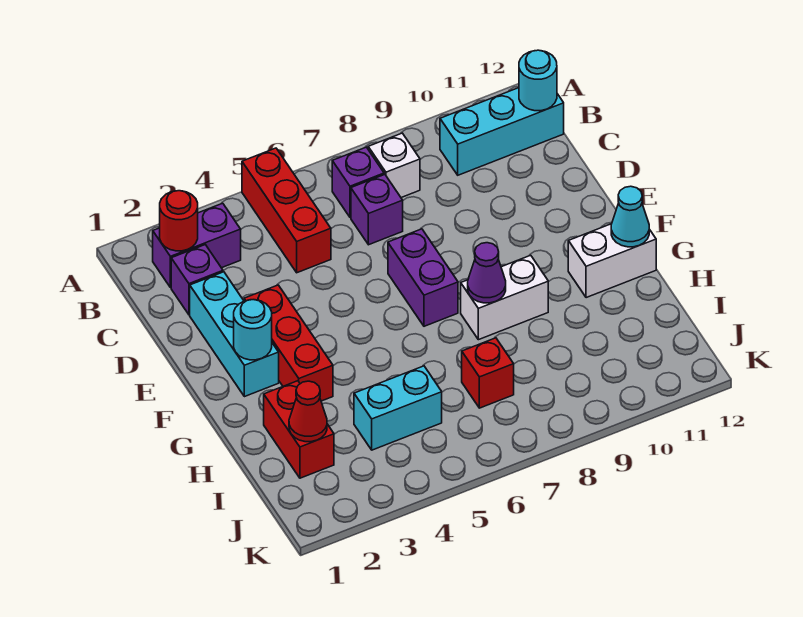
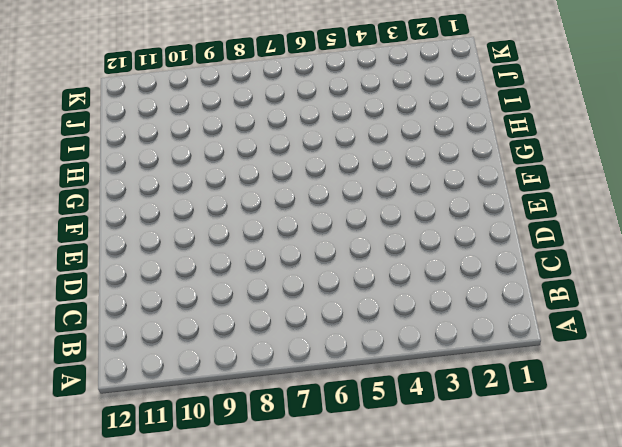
none -> red 1x3 brick [242,148,331,273]
none -> purple 1x2 brick [153,203,241,288]
none -> purple 1x1 brick [332,147,384,217]

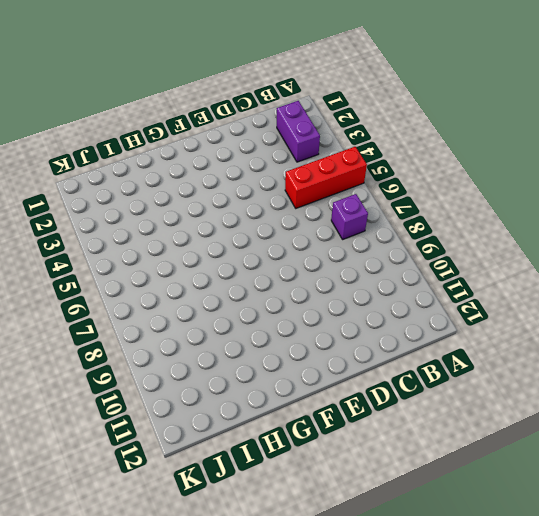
none -> white 1x1 brick [368,133,420,198]
none -> cyan 1x3 brick [440,88,564,175]
none -> purple 1x1 brick [171,245,223,315]

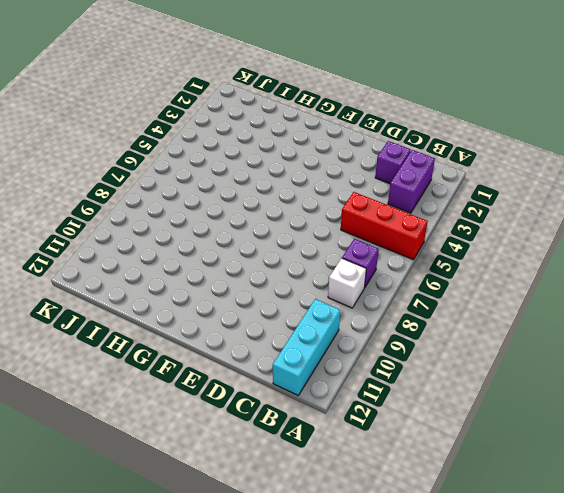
none -> purple 1x1 brick [351,174,403,245]
none -> cyan 1x3 brick [190,272,279,397]
none -> red 1x3 brick [244,285,333,401]

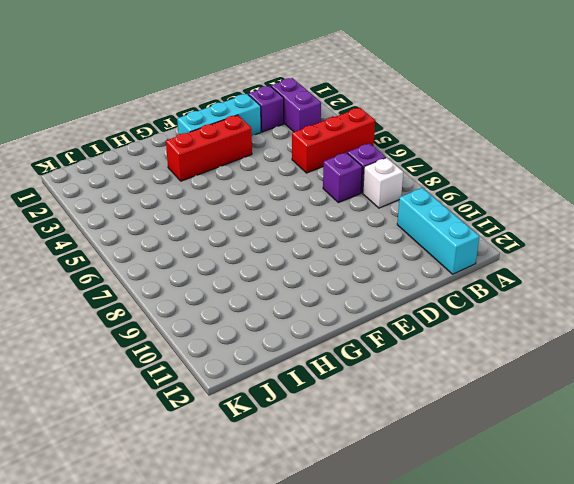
none -> purple 1x2 brick [388,229,458,326]
none -> white 1x2 brick [461,255,548,340]
none -> white 1x2 brick [568,224,656,298]

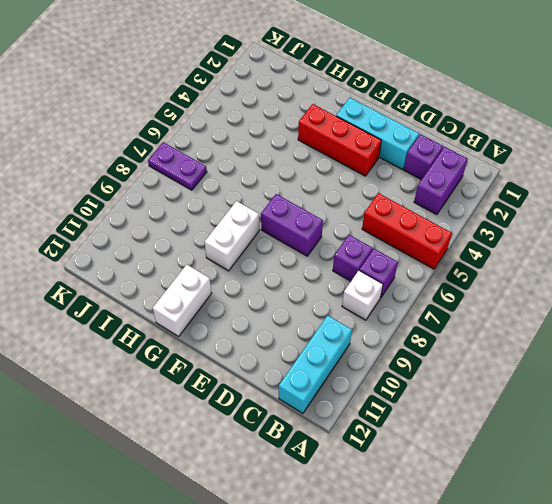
purple 1x2 plate [148,142,207,190] -> none
none -> red 1x2 brick [264,381,334,478]
none -> cyan 1x2 brick [354,366,442,450]
none -> red 1x1 brick [462,338,514,408]

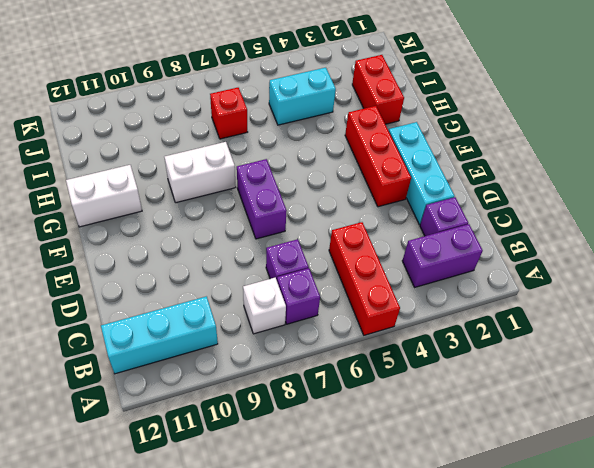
none -> red 1x1 round brick [160,191,198,251]
none -> cyan 1x1 round brick [519,50,557,111]
none -> cyan 1x1 round brick [234,300,272,360]

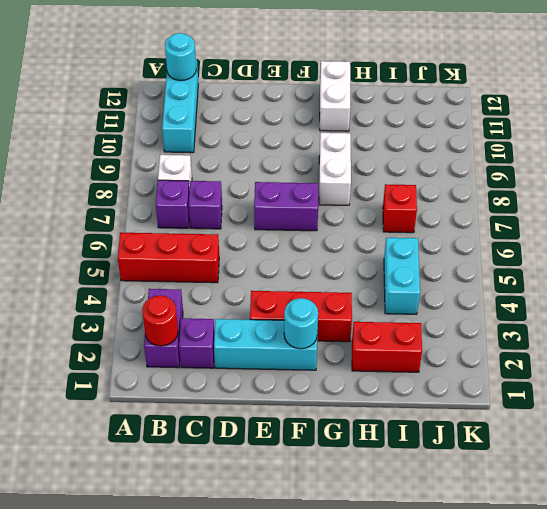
none -> purple 1x1 cone [468,243,506,303]
none -> cyan 1x1 cone [611,186,649,247]
none -> red 1x1 cone [289,381,327,442]

